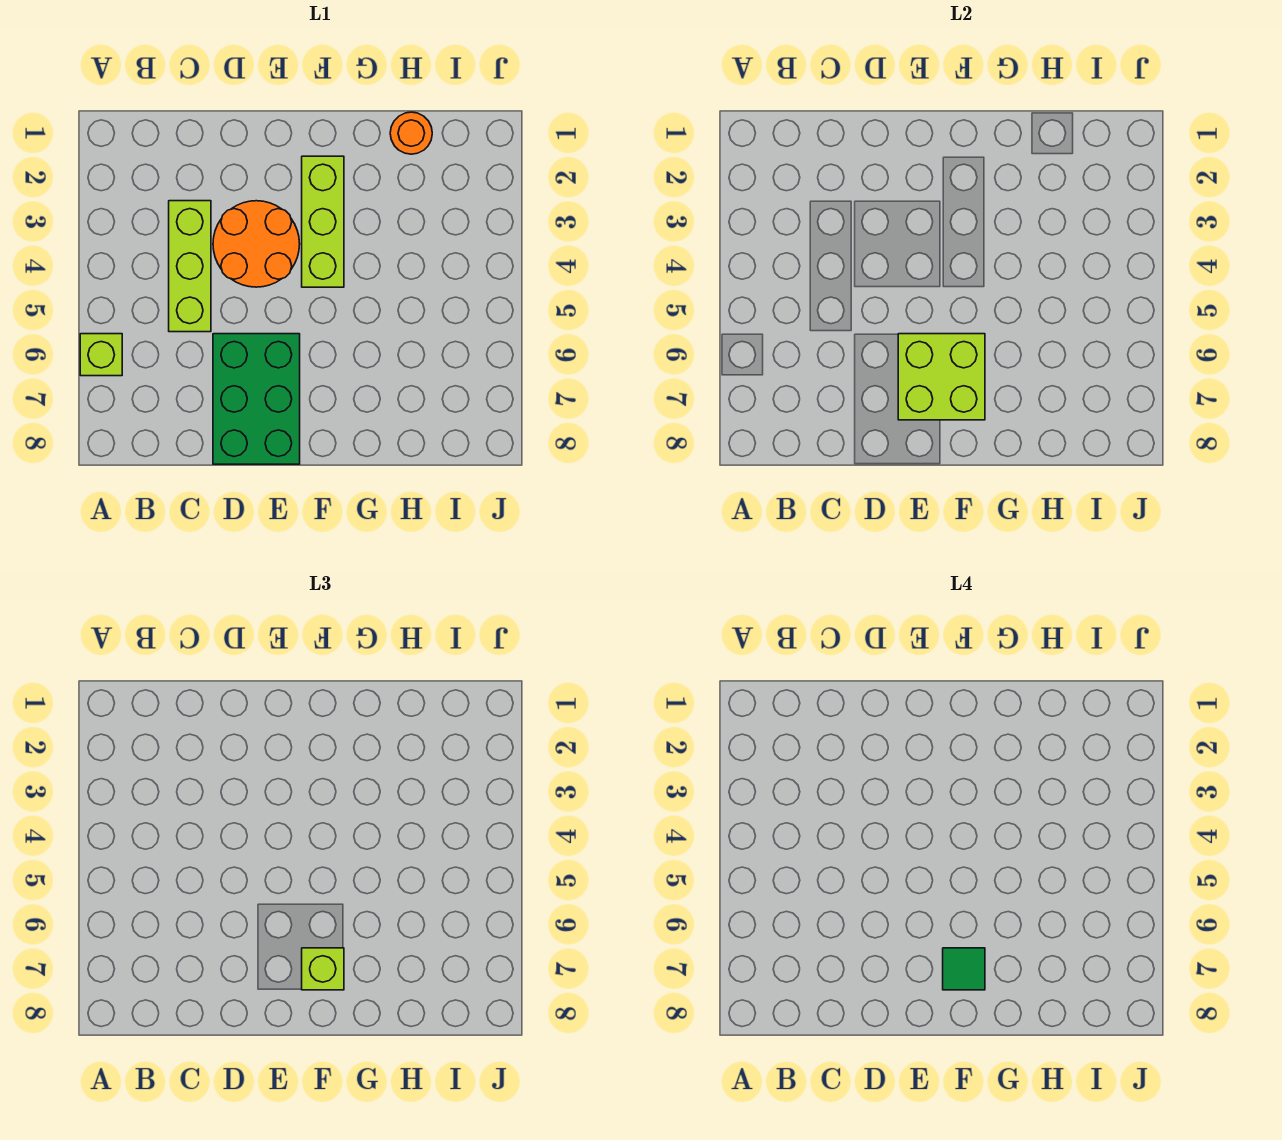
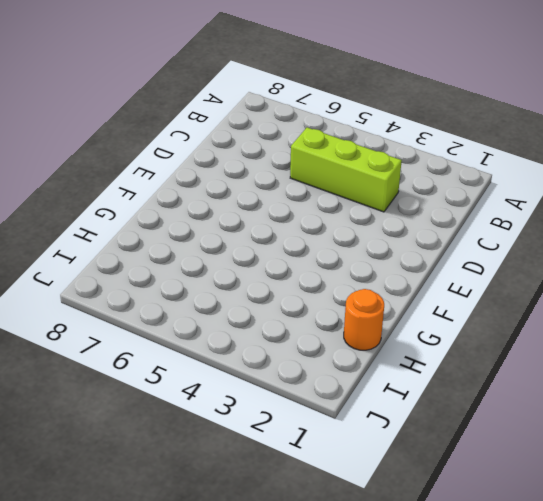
none -> lime 1x1 brick [80,334,122,376]
none -> orange 2x2 round brick [213,201,300,287]

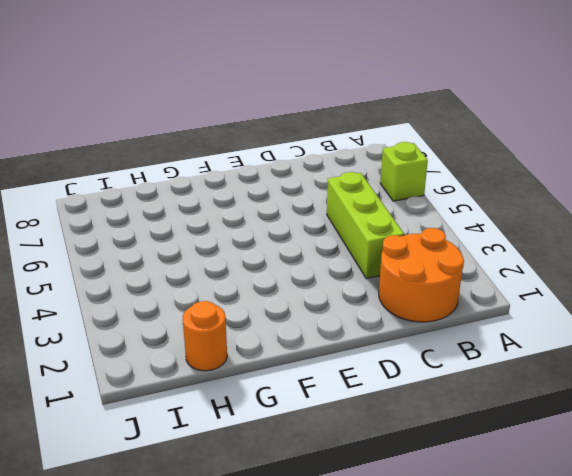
orange 2x2 round brick [379,228,464,322] -> orange 2x2 round brick moved to [213,201,300,287]
none -> green 2x3 brick [213,334,300,464]
none -> lime 1x3 brick [302,156,344,287]

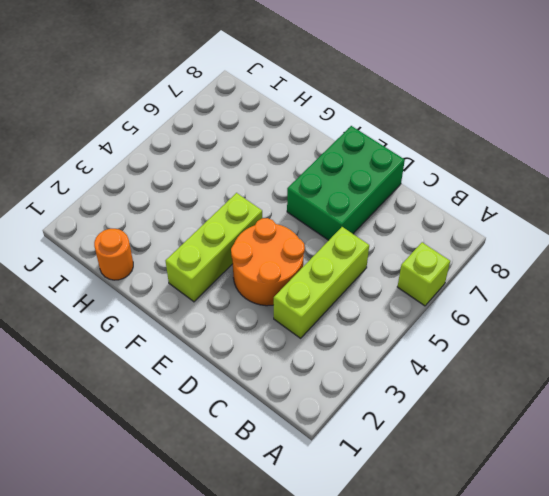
none -> lime 2x2 brick [898,334,985,420]
none -> lime 1x1 brick [302,948,344,990]

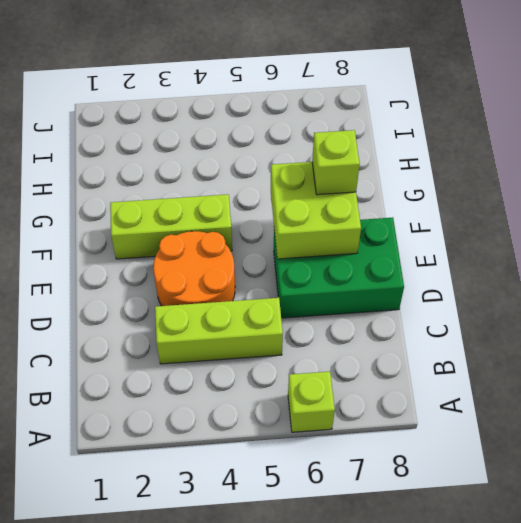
none -> orange 1x1 round brick [390,112,432,154]
none -> green 1x1 tile [943,948,985,990]

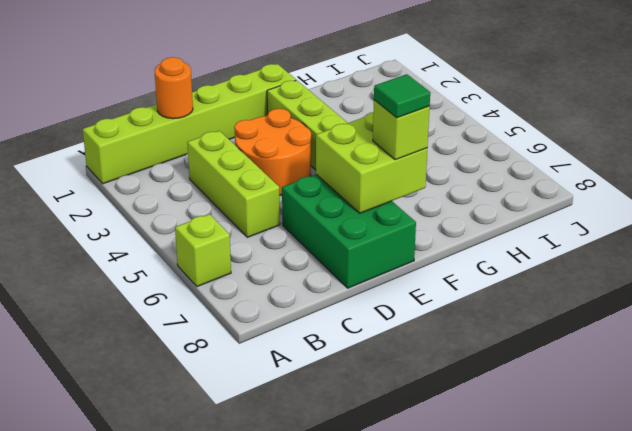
lime 1x6 brick [83,64,296,184] -> none
orange 1x1 round brick [155,57,193,119] -> orange 1x1 round brick moved to [390,112,432,154]

